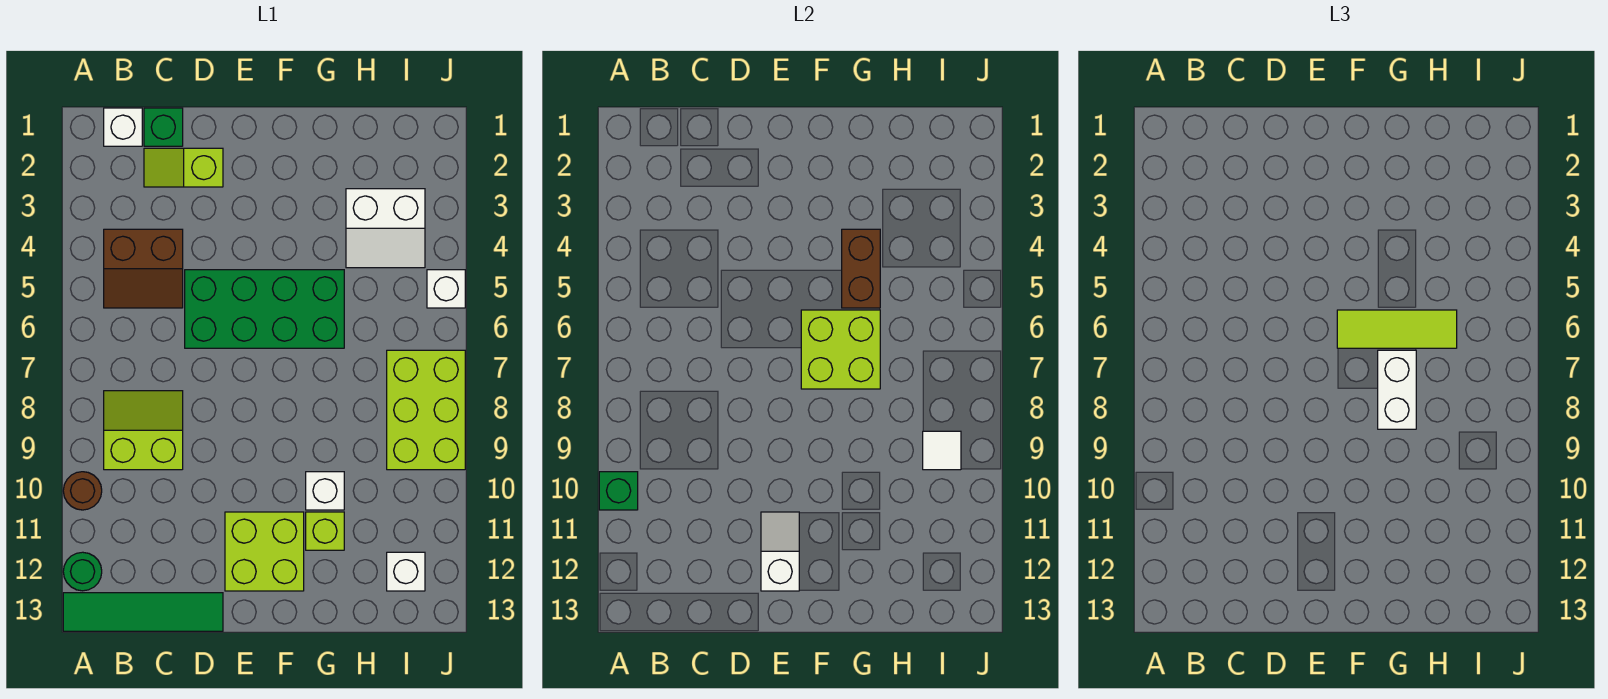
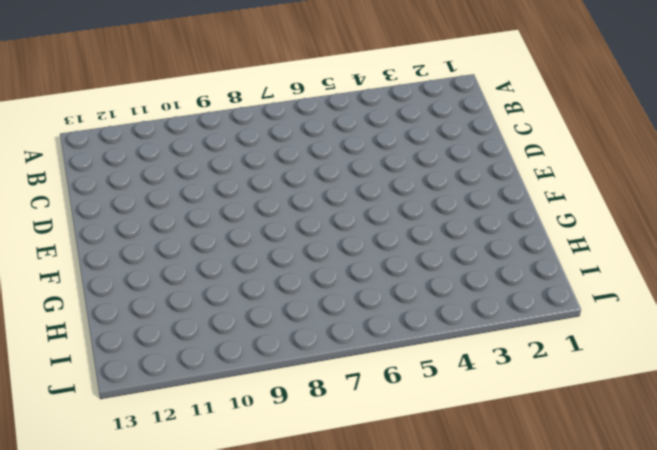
none -> brown 1x1 round brick [63,472,102,510]
none -> green 1x1 round brick [63,552,102,591]
none -> green 1x4 tile [63,593,223,631]

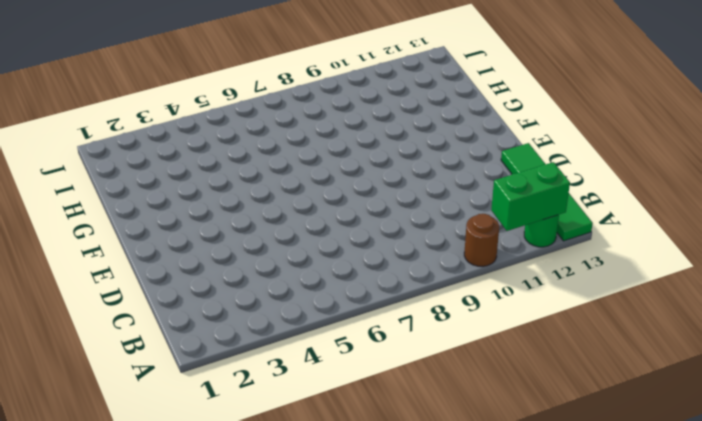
green 1x2 brick [491,162,570,231] -> none
none -> white 1x1 brick [104,108,142,146]
none -> brown 2x2 slope [104,229,183,308]
none -> lime 2x2 slope [104,391,183,470]

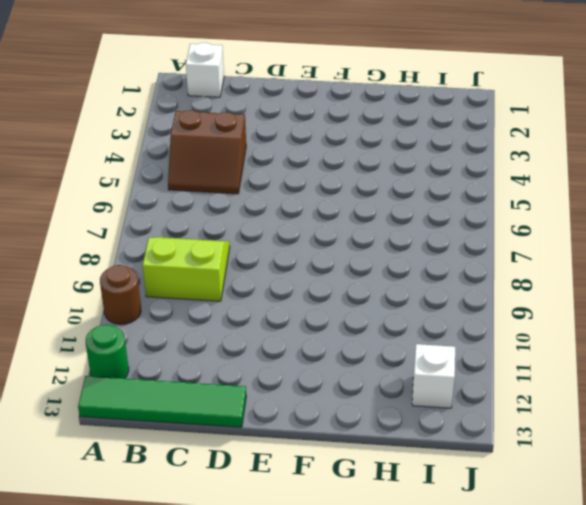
none -> green 1x1 brick [144,108,183,146]
none -> lime 1x2 slope [144,148,223,187]
none -> green 2x4 brick [185,270,344,348]

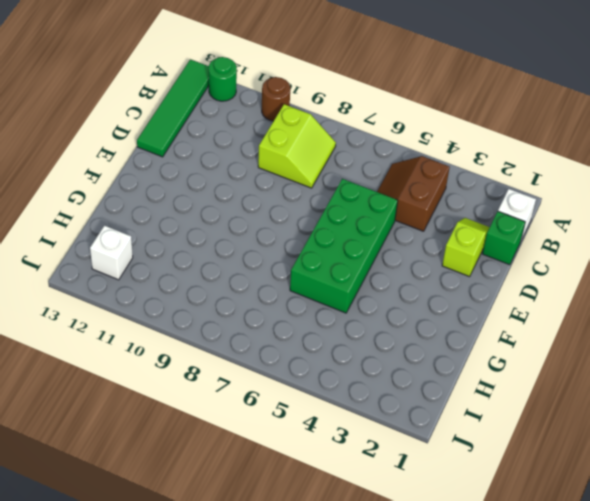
none -> lime 2x2 brick [225,512,304,591]
none -> white 1x1 brick [306,472,344,510]
none -> lime 1x1 brick [306,512,344,550]

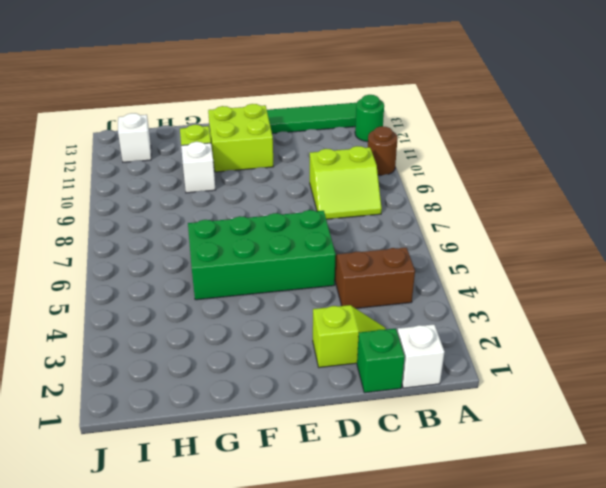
none -> white 2x2 slope [346,189,425,268]
none -> lime 2x3 brick [387,350,465,470]
none -> white 1x1 brick [427,270,465,308]

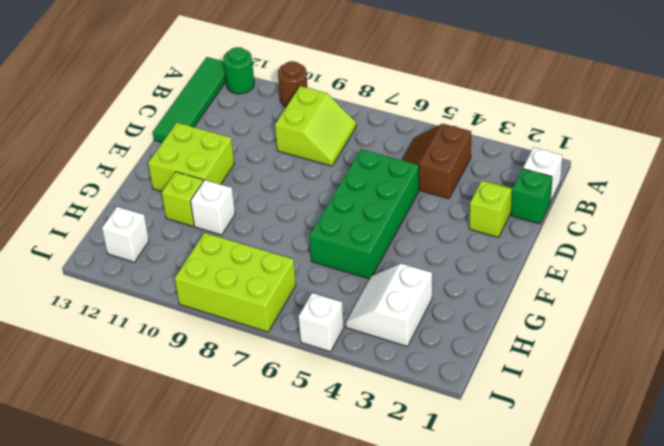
none -> green 1x1 brick [599,472,638,510]
none -> white 1x2 slope [761,512,799,591]
none -> lime 2x2 brick [801,310,880,389]

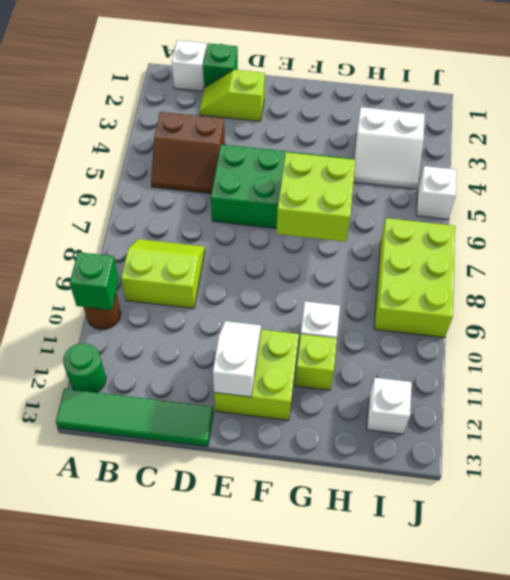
none -> brown 1x2 brick [842,229,880,308]
none -> white 1x1 tile [923,431,961,470]
none -> lime 1x3 tile [1337,310,1457,348]

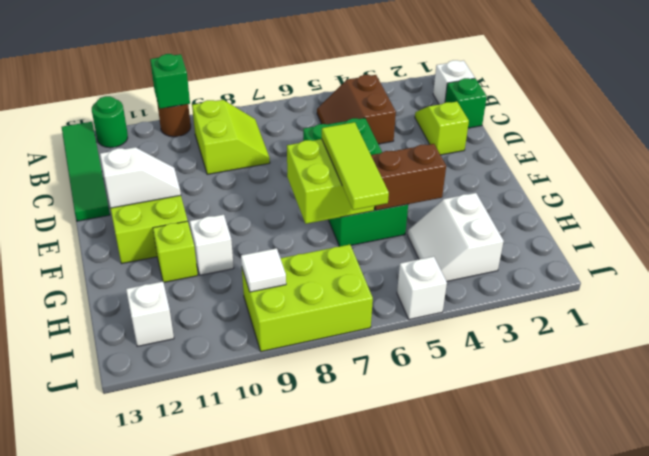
none -> white 1x2 brick [1378,350,1416,429]

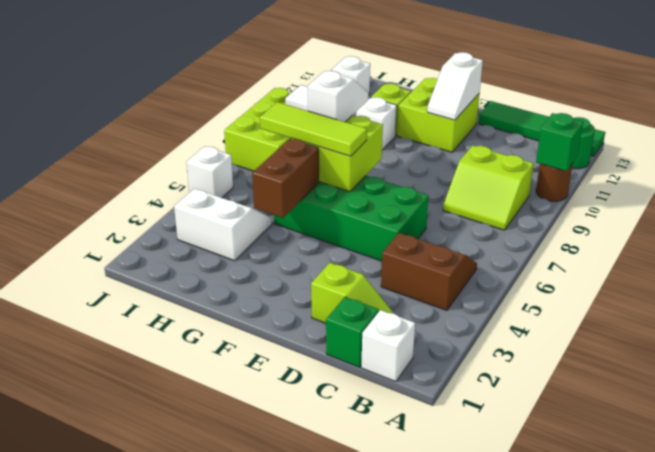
white 1x2 slope [308,71,369,122] -> white 1x2 brick [1378,350,1416,429]

